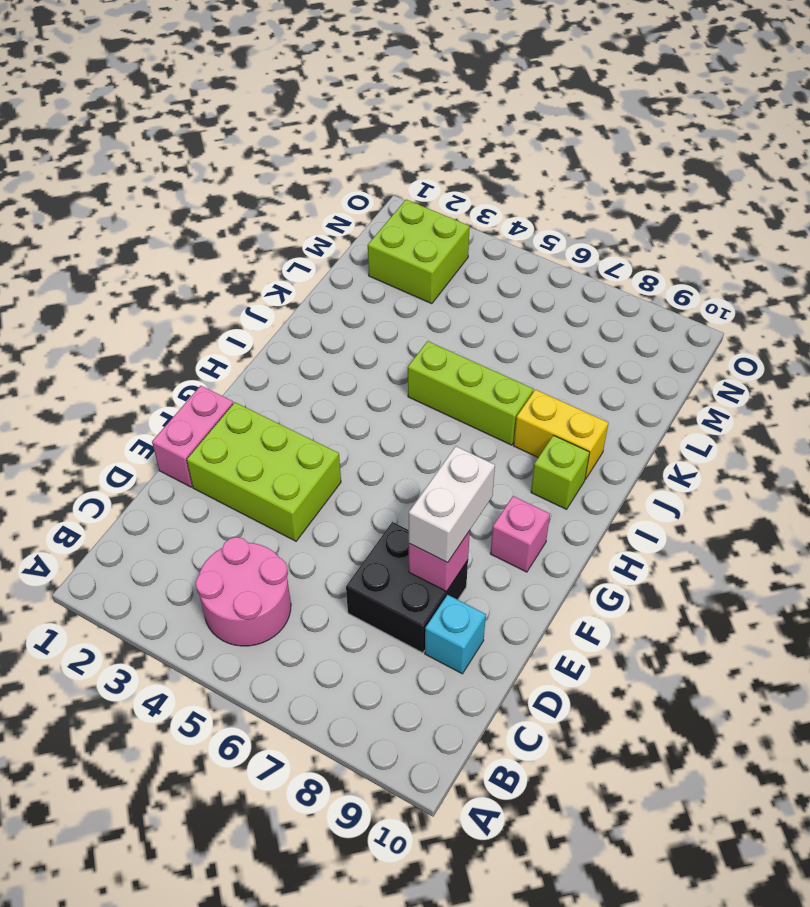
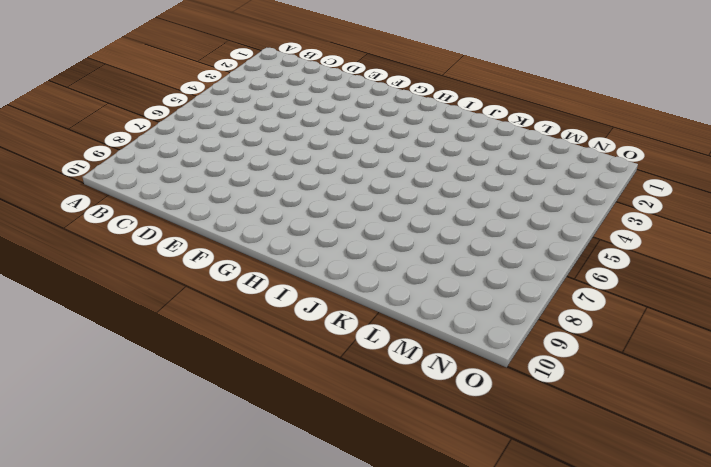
none -> pink 2x2 round brick [195,537,291,646]
none -> black 2x2 brick [346,522,468,653]
none -> cyan 1x1 brick [425,595,486,674]

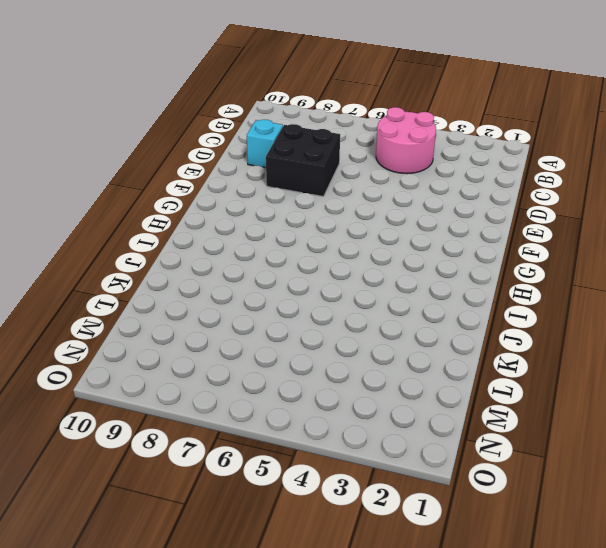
none -> pink 1x2 brick [152,386,233,487]
none -> lime 2x3 brick [187,402,341,541]
none -> pink 1x1 brick [490,496,550,572]

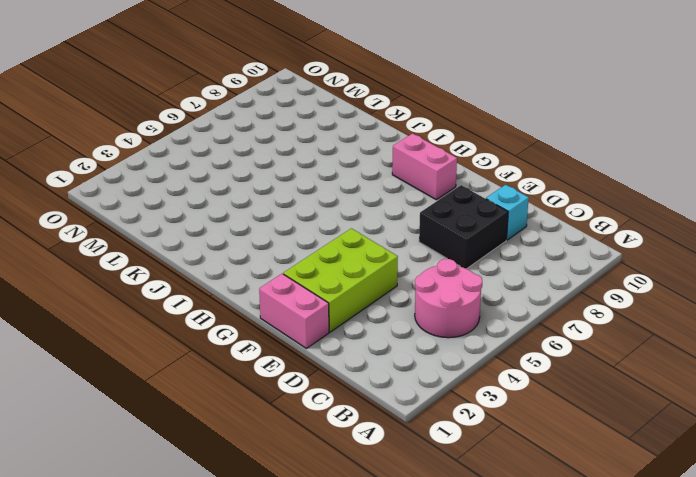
pink 1x2 brick [392,134,457,200] -> pink 1x1 brick [490,496,550,572]
none -> lime 1x1 brick [531,435,590,509]
none -> lime 1x3 brick [408,341,533,445]
none -> yellow 1x2 brick [514,390,608,479]

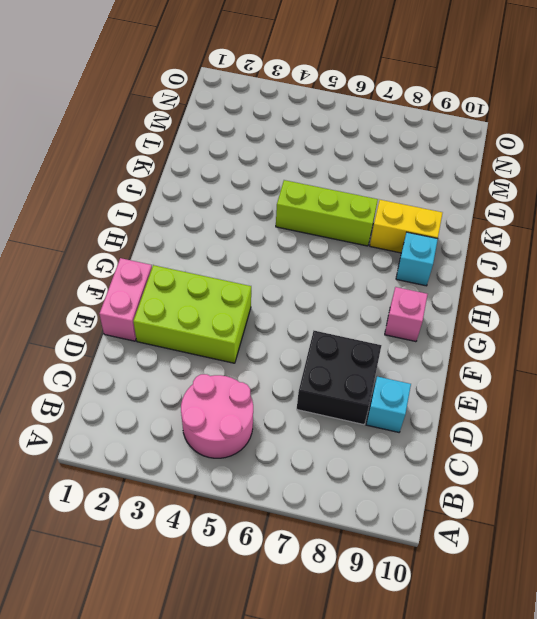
cyan 1x1 brick [396,232,438,286] -> lime 1x1 brick [531,435,590,509]
none -> lime 2x2 brick [368,200,470,304]
none -> pink 1x1 brick [409,531,470,592]
none -> white 1x2 brick [409,446,495,563]

